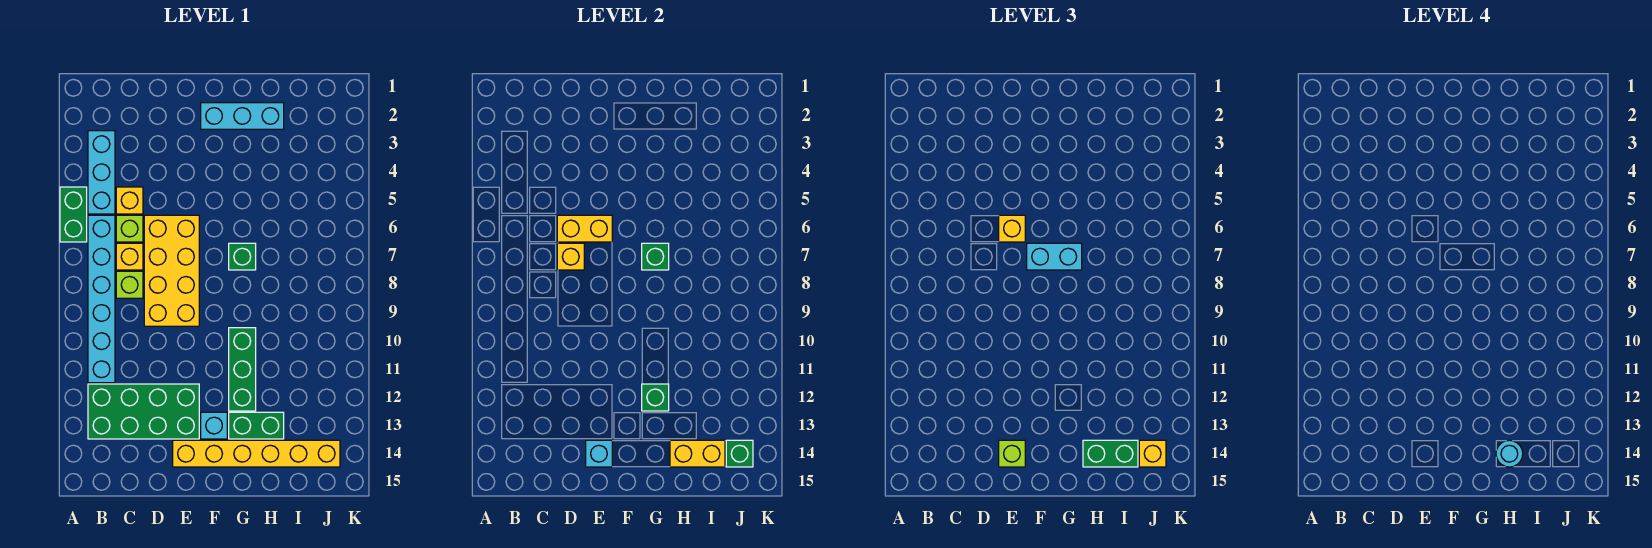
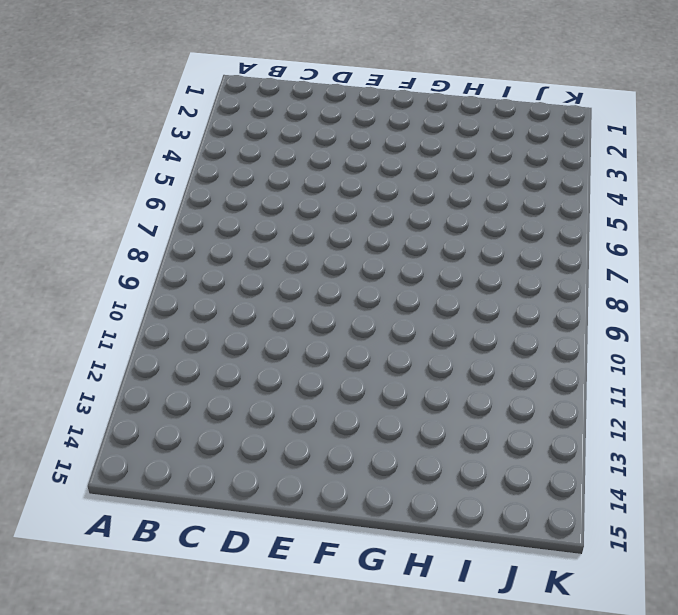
none -> green 1x2 brick [60,187,87,242]
none -> cyan 1x3 brick [88,131,115,214]
none -> cyan 1x6 brick [88,215,115,383]

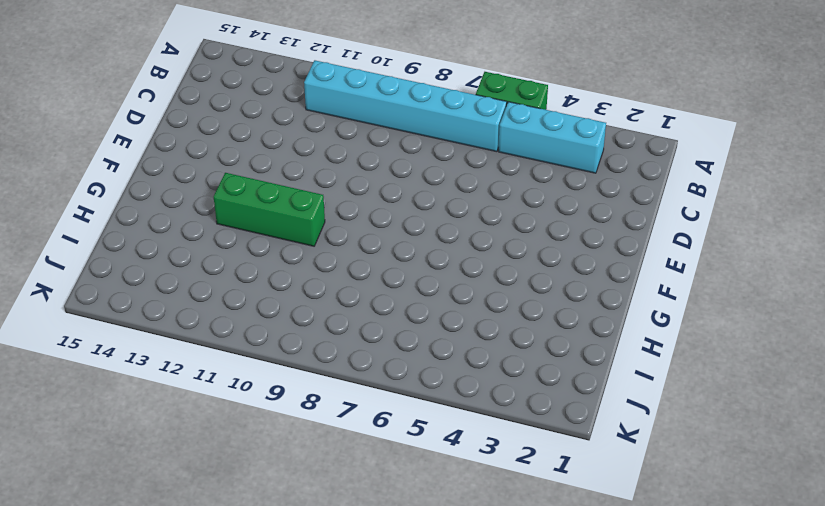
none -> green 2x4 brick [88,384,199,439]
none -> yellow 1x1 brick [116,187,143,214]
none -> lime 1x1 brick [116,215,143,242]

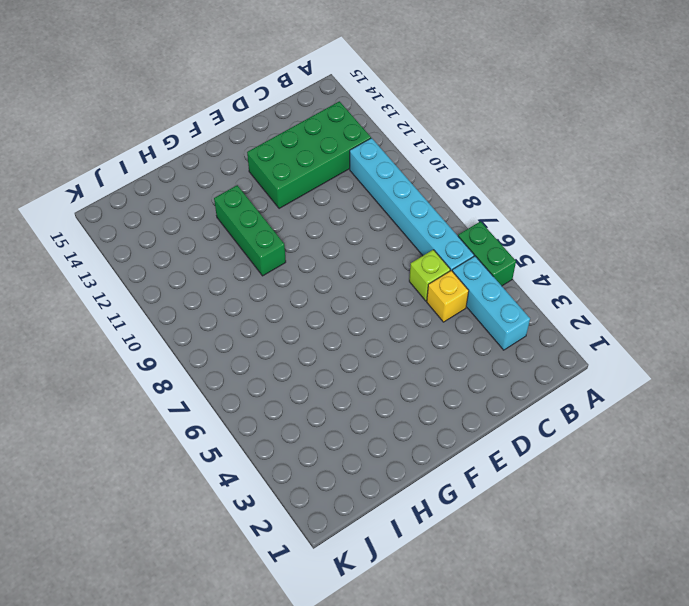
none -> yellow 1x1 brick [116,243,143,270]
none -> lime 1x1 brick [116,271,143,298]
none -> yellow 2x4 brick [144,215,199,326]

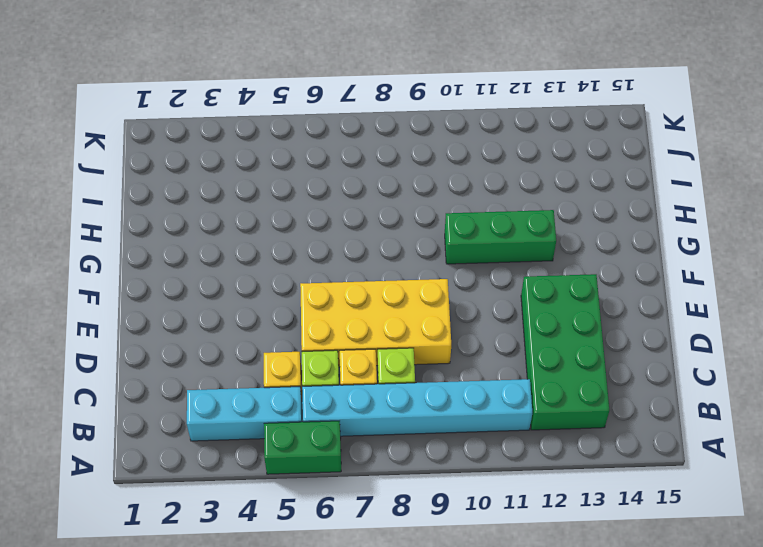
none -> yellow 1x6 brick [173,440,340,467]
none -> cyan 1x3 brick [201,103,284,129]
none -> cyan 1x1 brick [201,412,227,439]

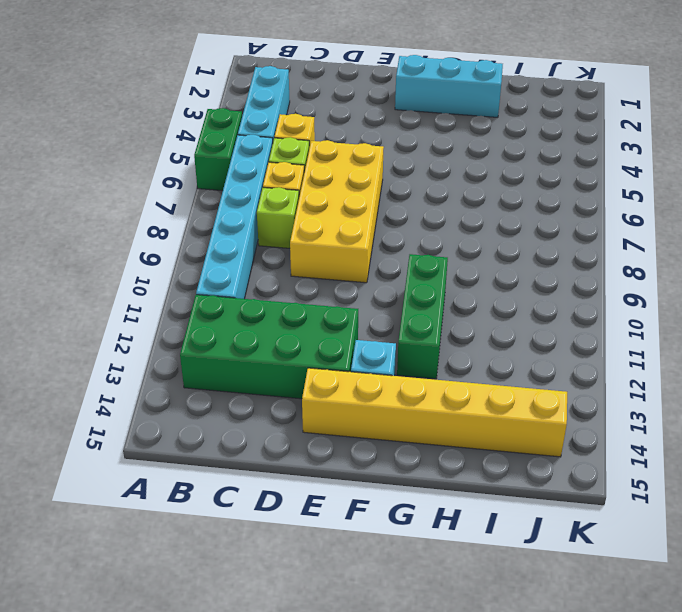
none -> green 1x1 brick [229,243,256,270]
none -> green 1x2 brick [229,412,284,439]
none -> yellow 1x2 brick [557,215,612,242]

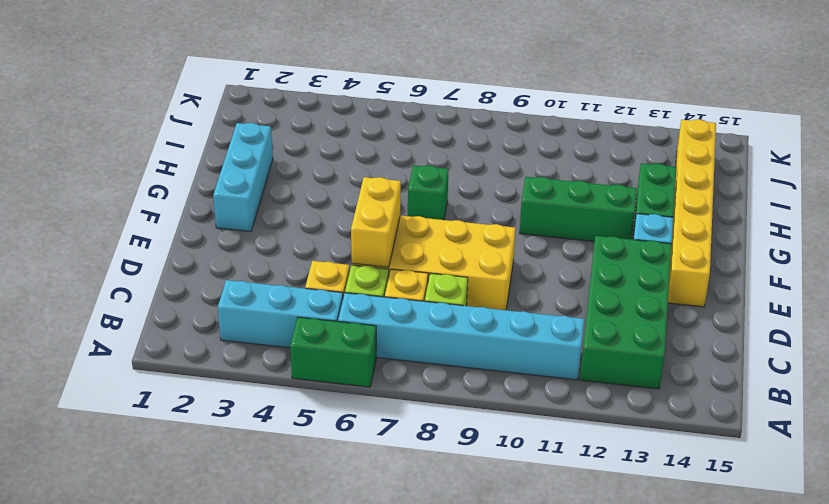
none -> yellow 1x1 brick [557,243,584,270]
none -> cyan 1x1 brick [586,440,612,467]
none -> green 1x1 brick [642,243,669,270]

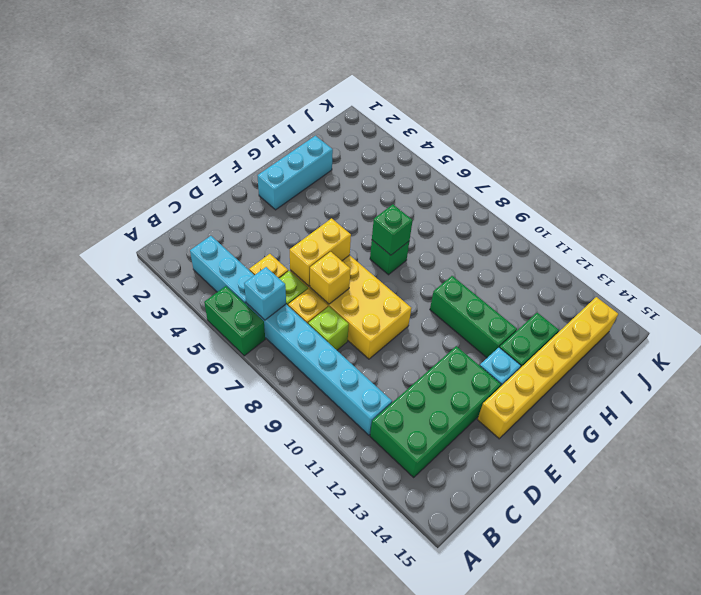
cyan 1x1 brick [244,267,286,320] -> cyan 1x1 brick moved to [586,440,612,467]
none -> green 1x1 brick [642,384,669,411]
none -> yellow 1x2 brick [670,440,725,467]
none -> green 1x1 brick [726,440,753,467]

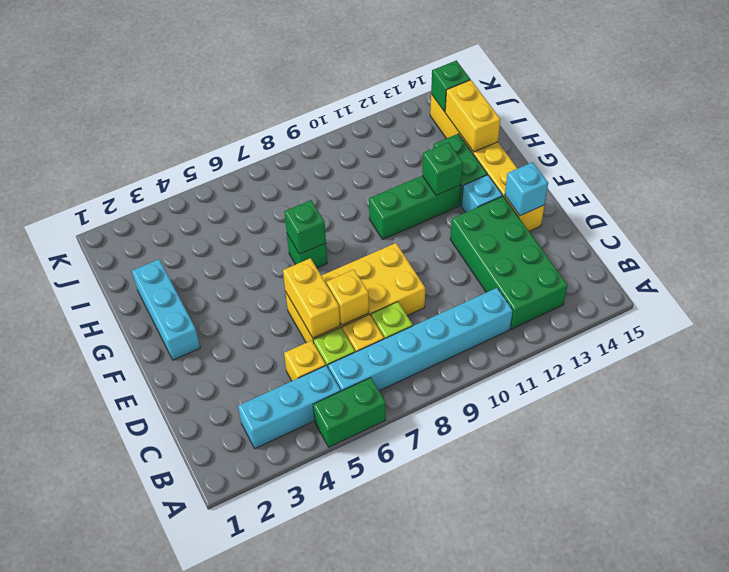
none -> yellow 1x1 brick [999,215,1025,242]
none -> lime 1x1 brick [999,440,1025,467]
none -> cyan 1x2 brick [1027,243,1082,270]

